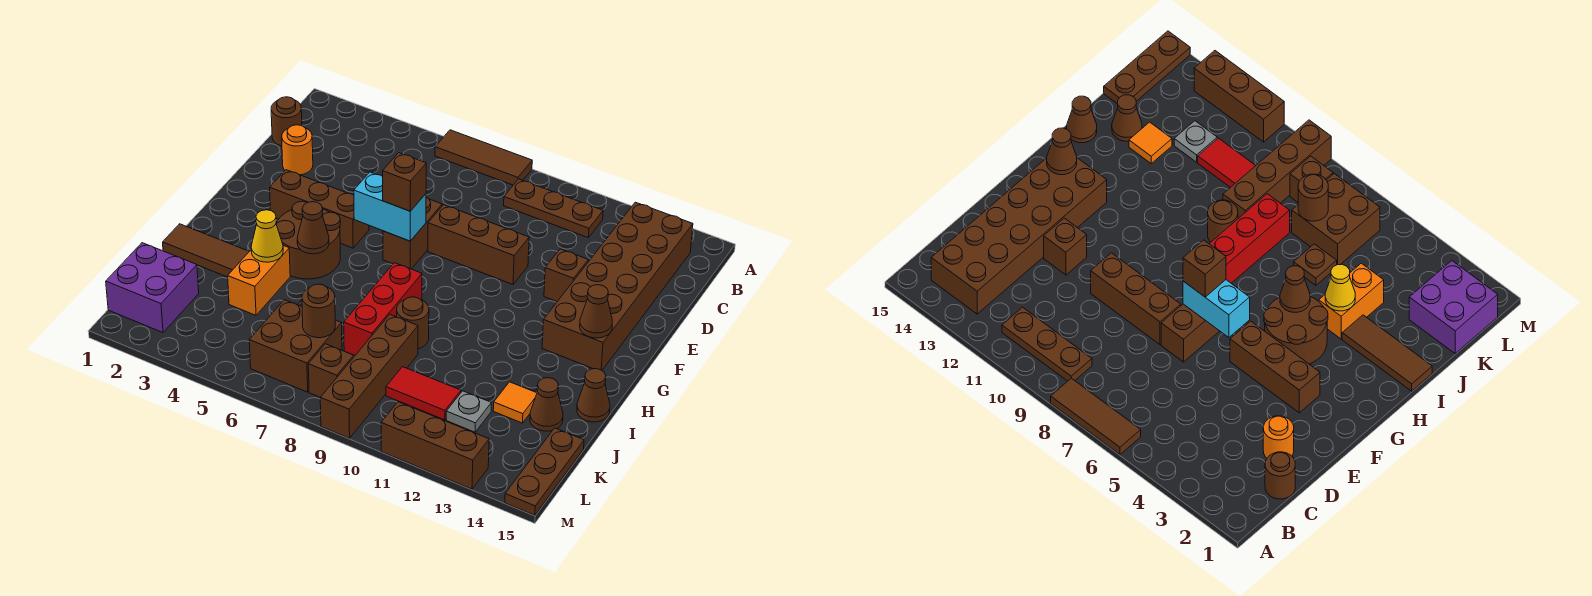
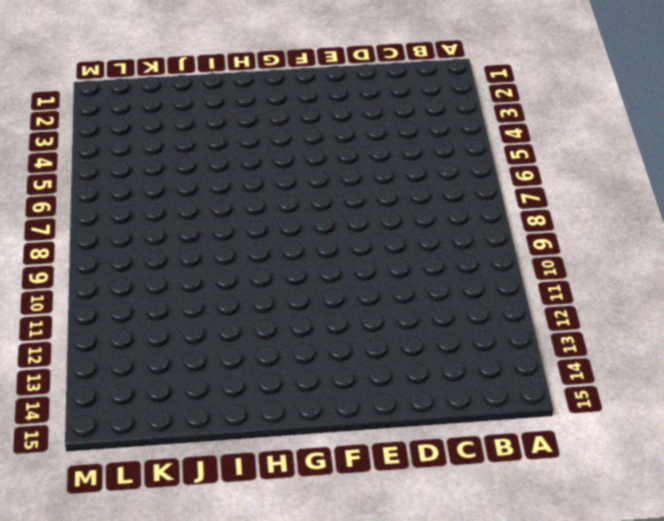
none -> brown 1x3 tile [435,130,532,185]
none -> brown 1x3 plate [504,179,603,237]
none -> brown 2x6 brick [542,202,693,370]
none -> brown 1x1 round brick [271,97,302,146]

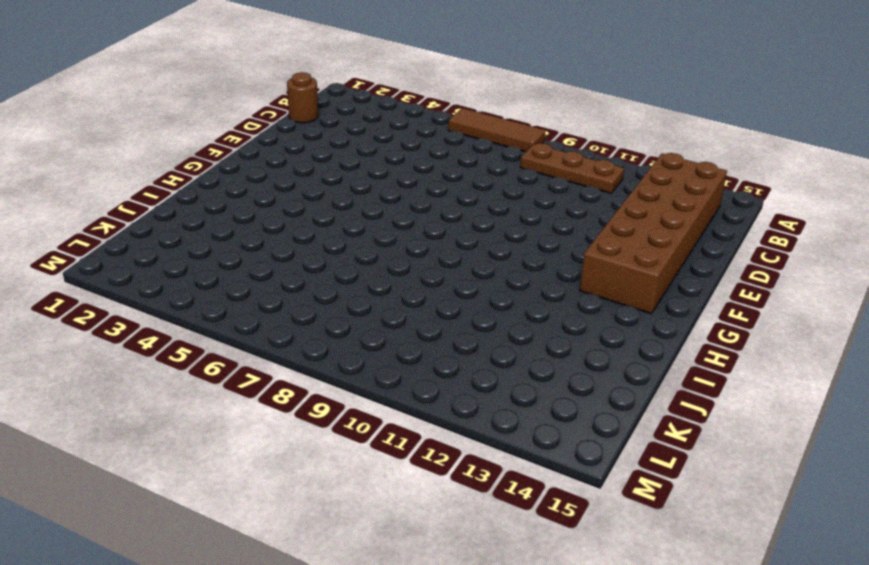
none -> orange 1x1 round brick [282,125,313,175]
none -> brown 1x2 brick [383,198,442,269]
none -> brown 1x3 brick [428,205,529,284]
none -> brown 1x1 brick [544,249,588,301]

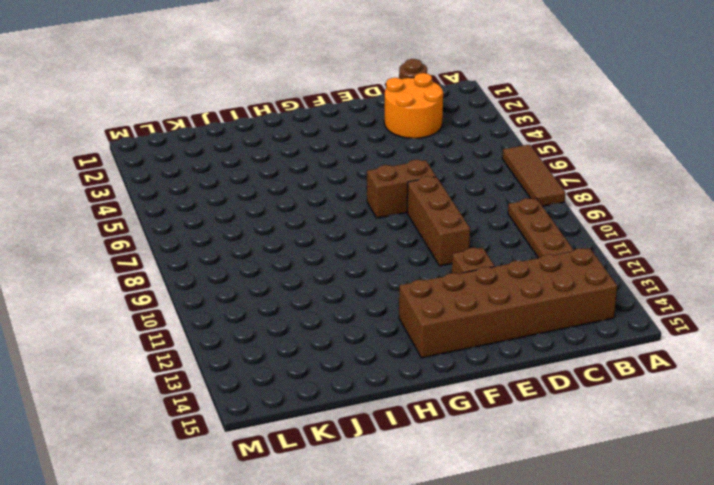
orange 2x2 round brick [384,73,443,138] -> orange 1x1 round brick [282,125,313,175]
none -> brown 1x3 brick [270,170,369,248]
none -> brown 2x2 round brick [276,201,340,279]
none -> red 1x3 brick [344,263,422,355]
none -> brown 1x3 tile [163,224,249,277]

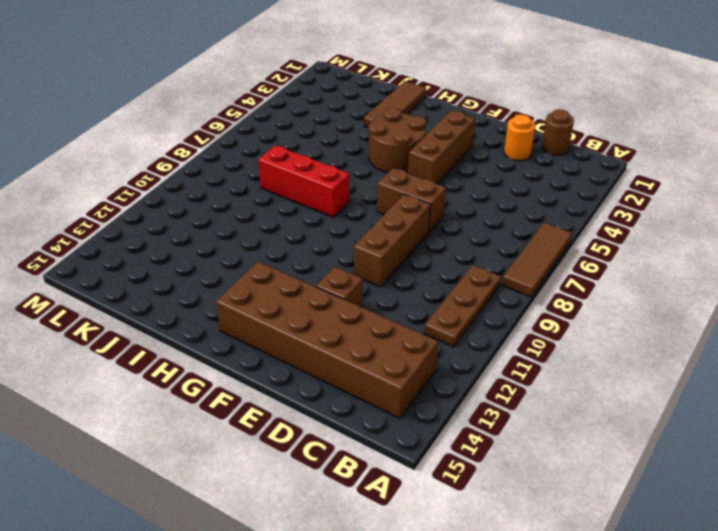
none -> orange 1x2 brick [228,246,290,315]
none -> brown 1x1 round brick [397,297,429,349]
none -> brown 1x1 cone [577,369,610,422]
none -> brown 1x1 plate [1294,244,1337,285]

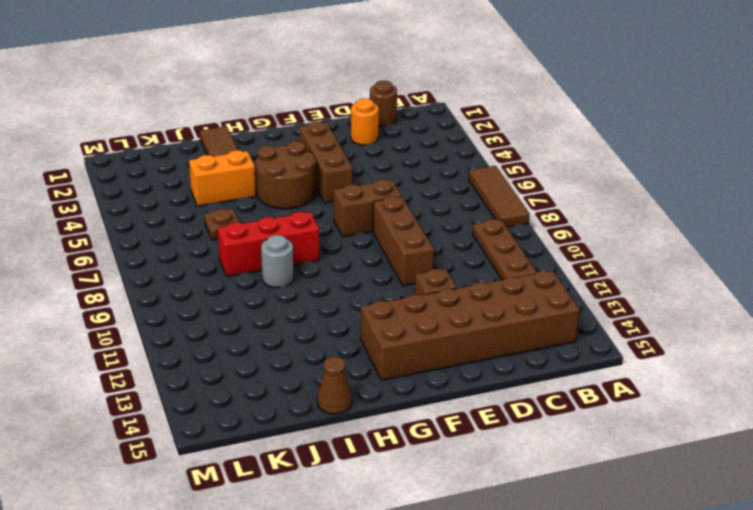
grey 1x1 round brick [261,235,293,288] -> brown 1x1 round brick [397,297,429,349]
none -> brown 1x4 brick [320,315,418,438]
none -> orange 1x1 tile [493,382,537,423]
none -> brown 1x1 cone [530,378,563,431]
none -> purple 2x2 brick [106,243,199,333]

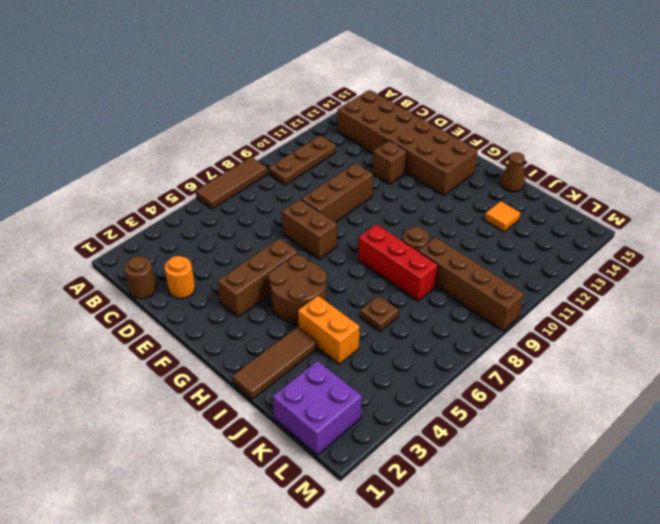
none -> brown 1x1 cone [530,378,563,431]
none -> brown 2x2 brick [249,300,342,392]
none -> red 1x2 tile [386,367,461,420]
none -> grey 1x1 plate [446,391,491,432]

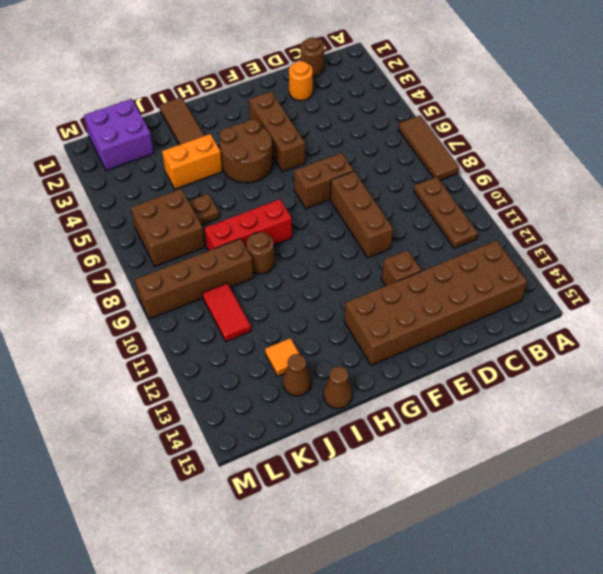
none -> grey 1x1 plate [446,391,491,432]
none -> brown 1x3 plate [505,428,584,515]
none -> brown 1x1 brick [308,344,354,397]
none -> brown 1x3 brick [381,402,489,489]

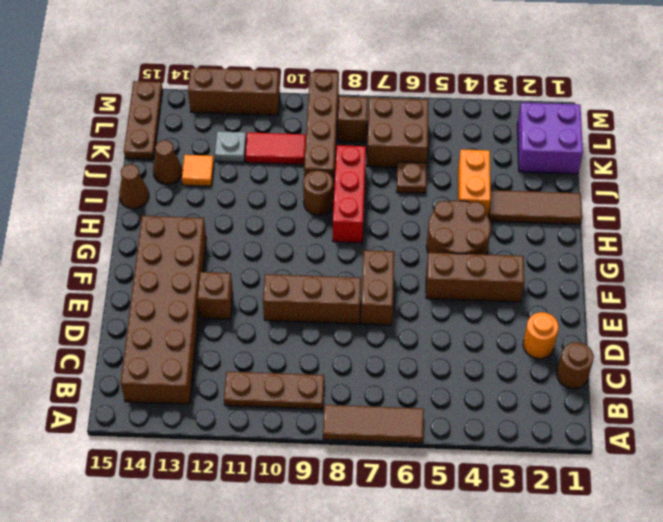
none -> cyan 1x2 brick [354,172,426,241]
none -> brown 1x1 cone [580,285,612,338]
none -> brown 1x1 cone [297,202,329,254]
none -> yellow 1x1 cone [251,210,283,262]

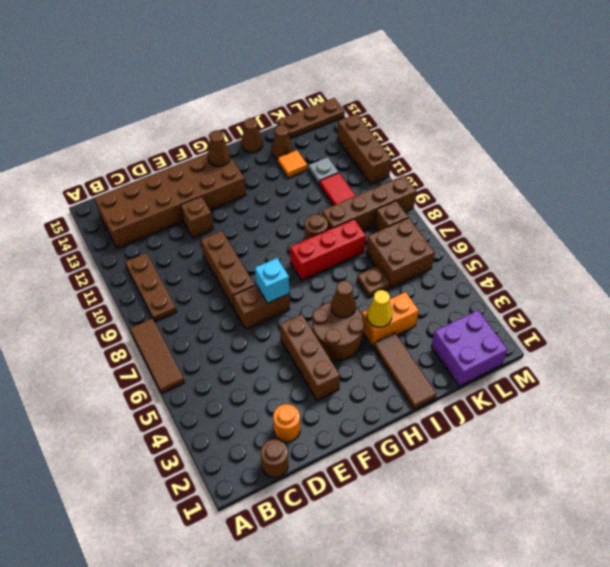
cyan 1x1 brick [255,258,289,303] -> cyan 1x2 brick [354,172,426,241]
none -> brown 1x1 round brick [302,284,335,338]
none -> brown 1x1 brick [383,153,426,211]

